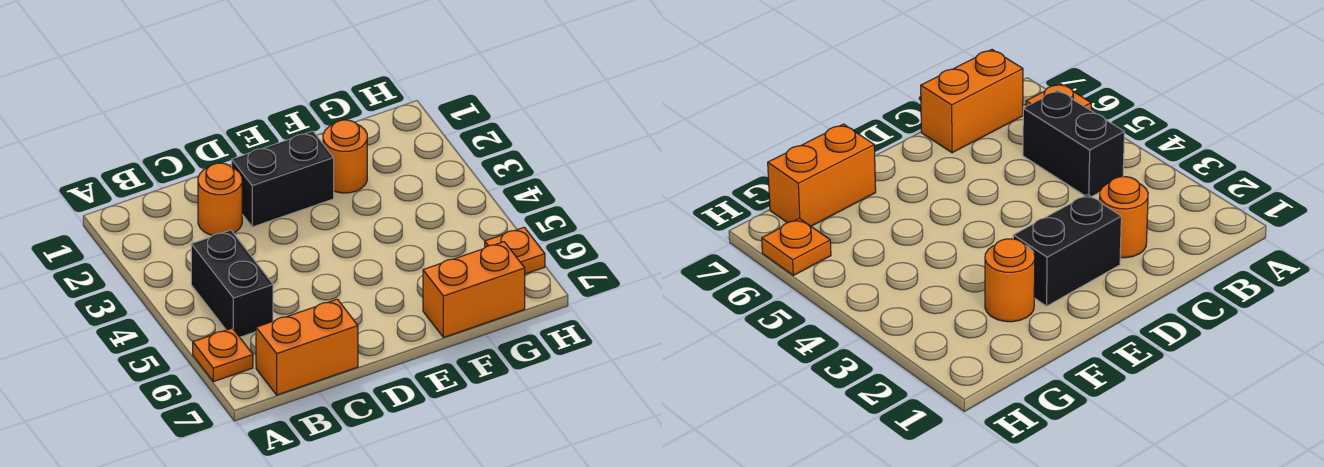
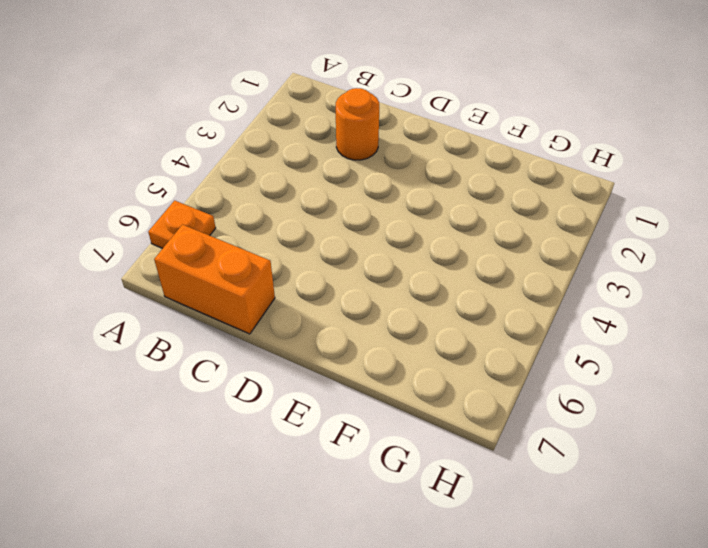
none -> black 1x2 brick [191,230,273,337]
none -> black 1x2 brick [232,131,334,227]

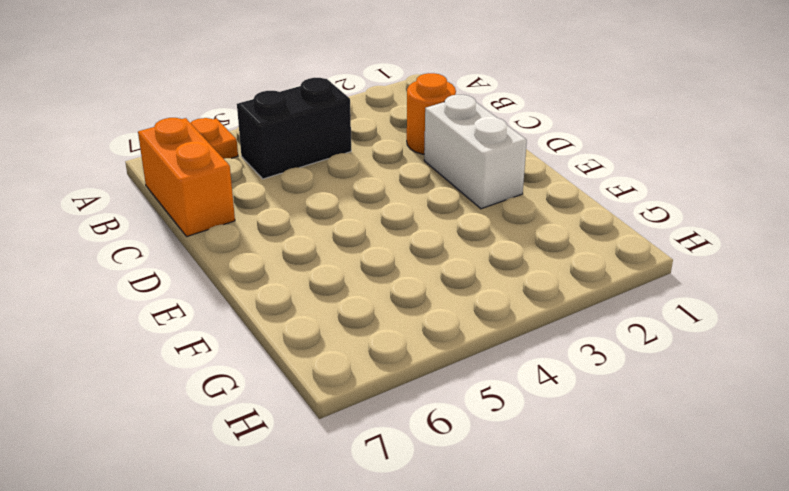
white 1x2 brick [424,95,527,209] -> black 1x2 brick [232,131,334,227]
none -> orange 1x1 round brick [323,120,367,193]
none -> orange 1x2 brick [423,242,525,338]

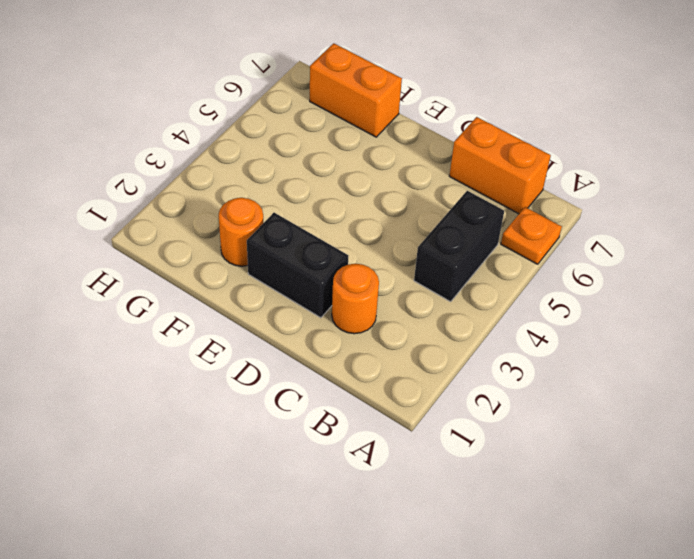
none -> orange 1x1 plate [485,227,545,274]

